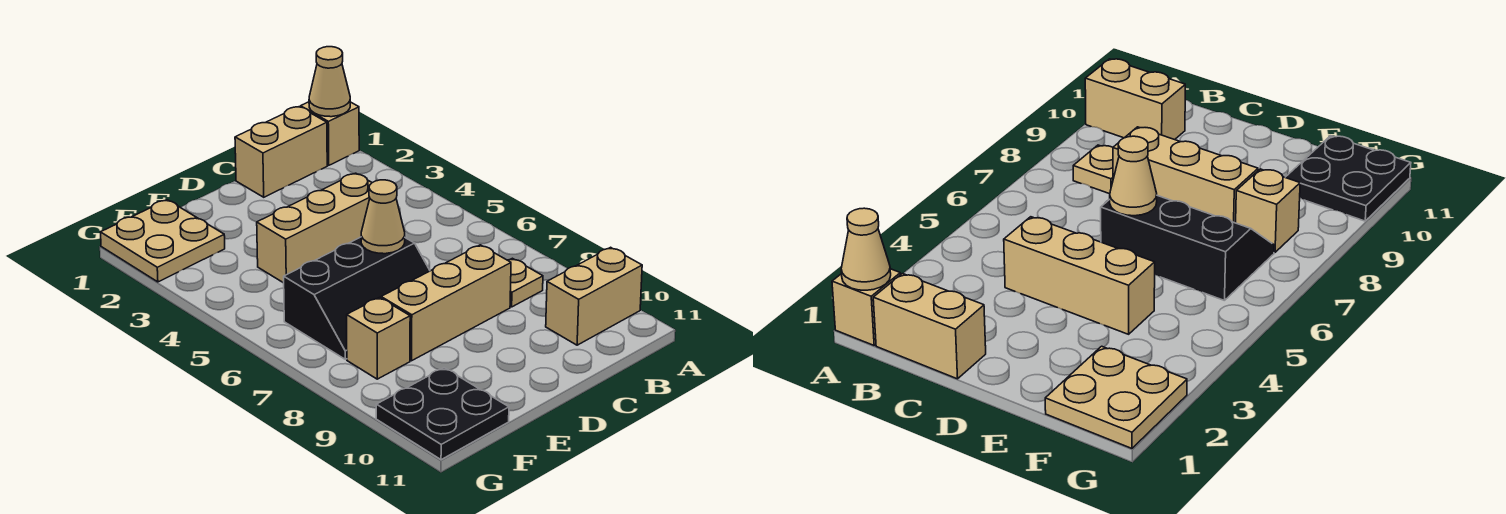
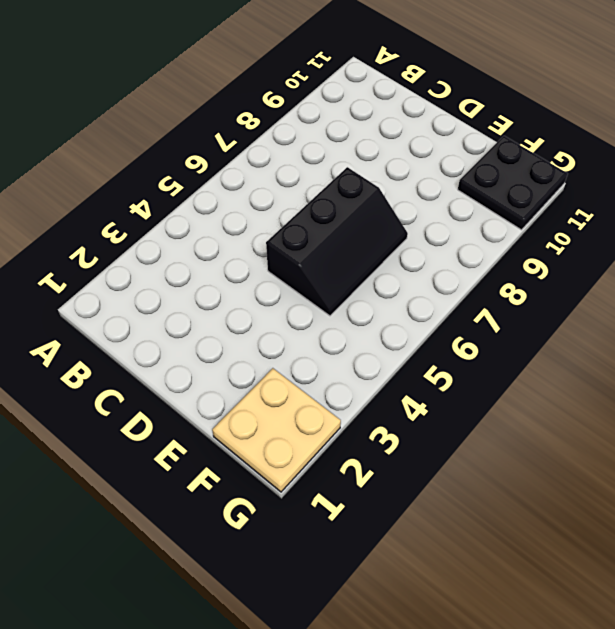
black 2x3 slope [266,167,408,316] -> black 2x3 slope turned to [284,237,430,359]
none -> tan 1x1 brick [301,102,359,165]
none -> tan 1x2 brick [546,247,642,345]
none -> tan 1x2 brick [235,107,327,197]

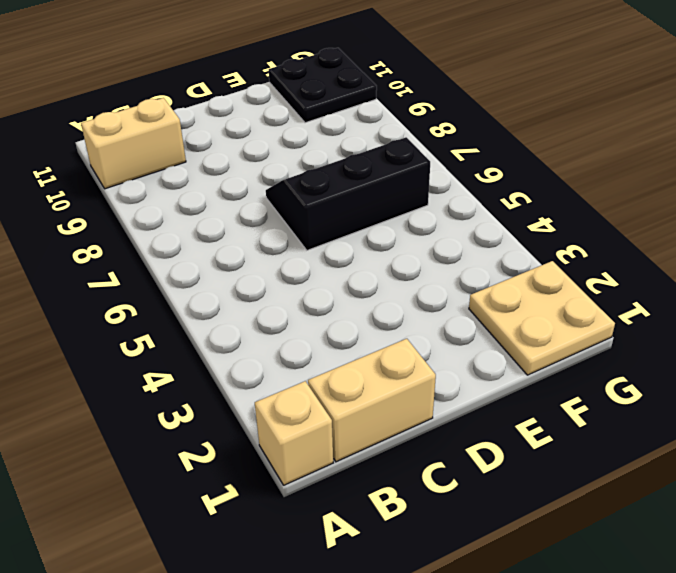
none -> tan 1x1 plate [508,258,543,307]
none -> tan 1x3 brick [257,173,372,283]
none -> tan 1x3 brick [381,245,511,361]

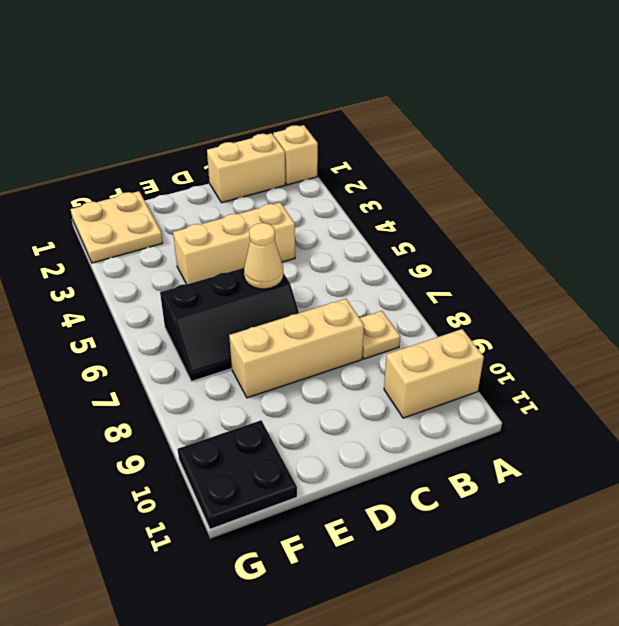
none -> tan 1x1 brick [347,298,410,379]
none -> tan 1x1 cone [309,47,350,117]

